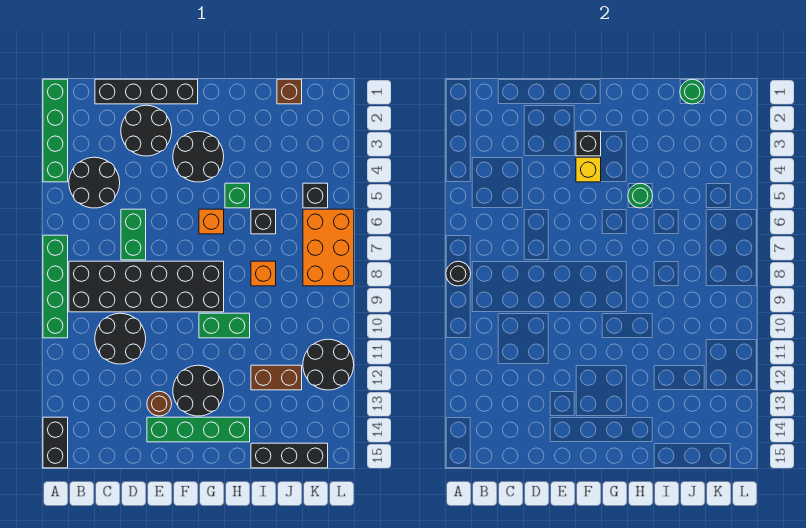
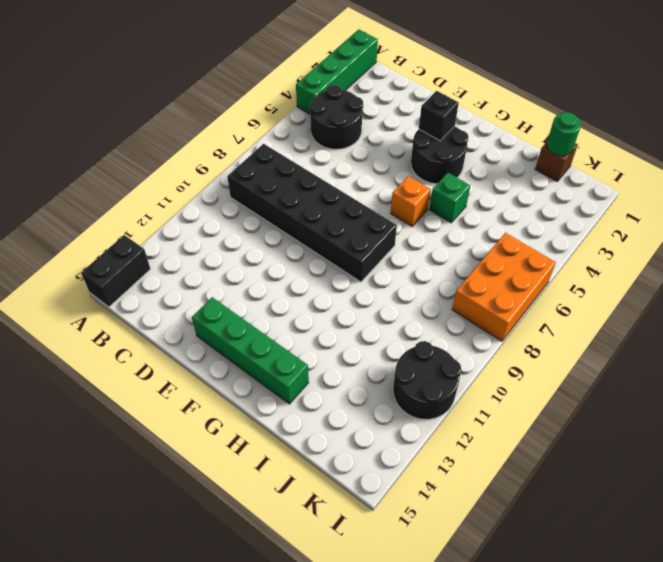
none -> green 1x4 brick [43,235,68,338]
none -> black 1x4 brick [95,79,198,104]
none -> black 2x2 round brick [95,313,146,364]

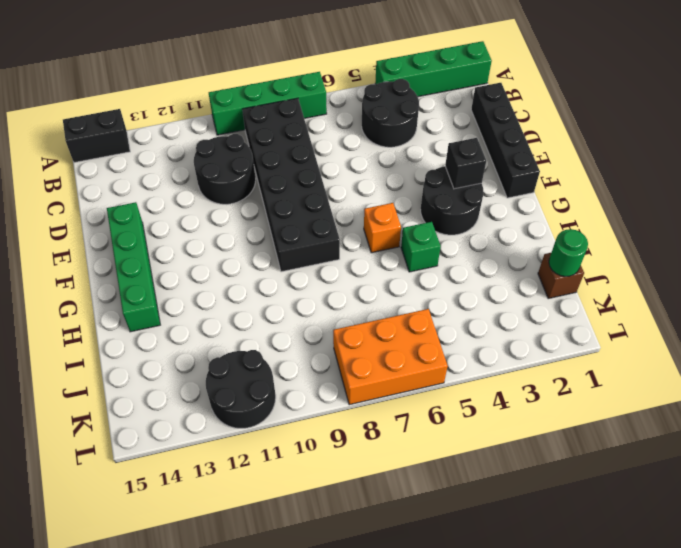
none -> black 2x2 round brick [121,105,172,156]
none -> green 1x2 brick [121,209,146,260]
none -> brown 1x1 round brick [147,391,172,416]

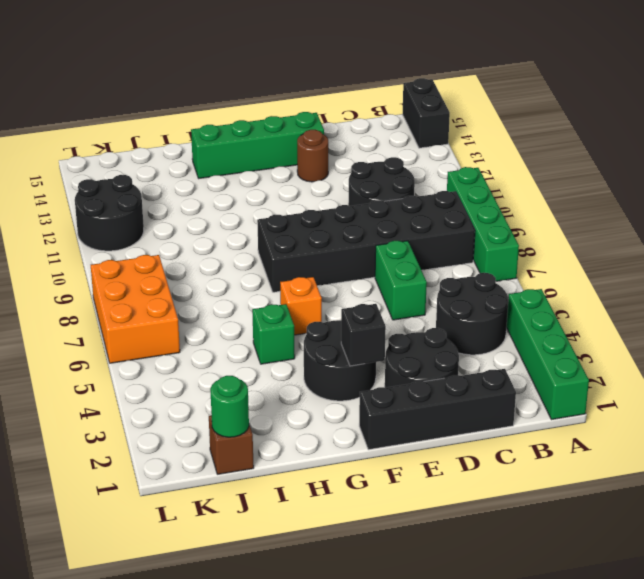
none -> black 2x2 round brick [173,365,224,416]
none -> green 1x2 brick [199,313,250,338]
none -> black 1x1 brick [251,209,276,234]

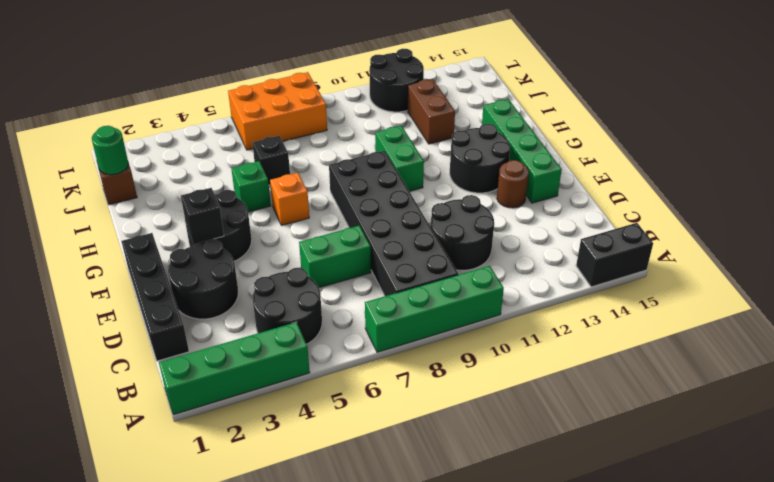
none -> orange 1x1 brick [251,261,276,286]
none -> black 1x3 brick [251,443,328,468]
none -> black 1x1 brick [303,183,328,208]

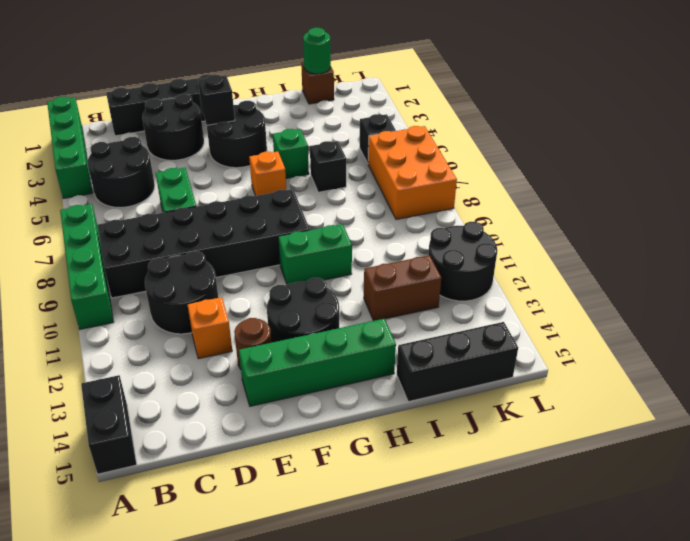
orange 1x1 brick [187,297,232,359] -> orange 1x1 brick moved to [251,261,276,286]
none -> black 1x1 round brick [446,261,471,286]
none -> yellow 1x1 brick [576,157,601,182]
none -> green 1x1 round brick [628,183,653,208]

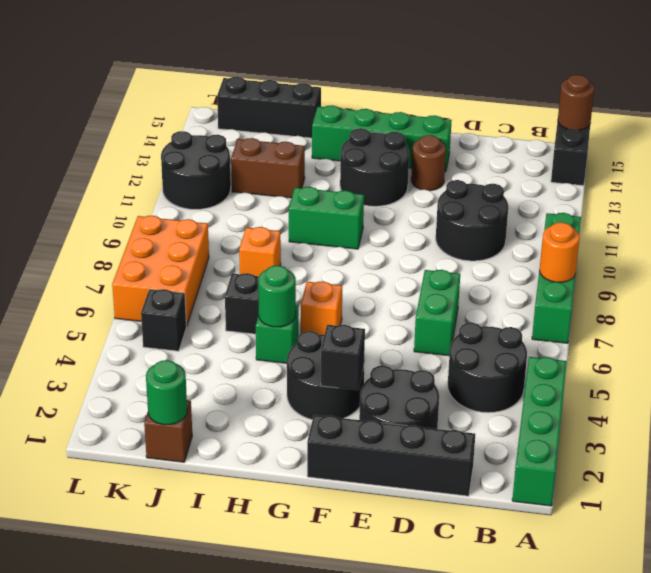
orange 1x1 round brick [540,222,580,282] -> black 1x1 round brick [446,261,471,286]
brown 1x1 round brick [558,75,594,130] -> none
none -> black 2x6 brick [69,261,224,312]
none -> yellow 1x1 brick [576,157,601,182]

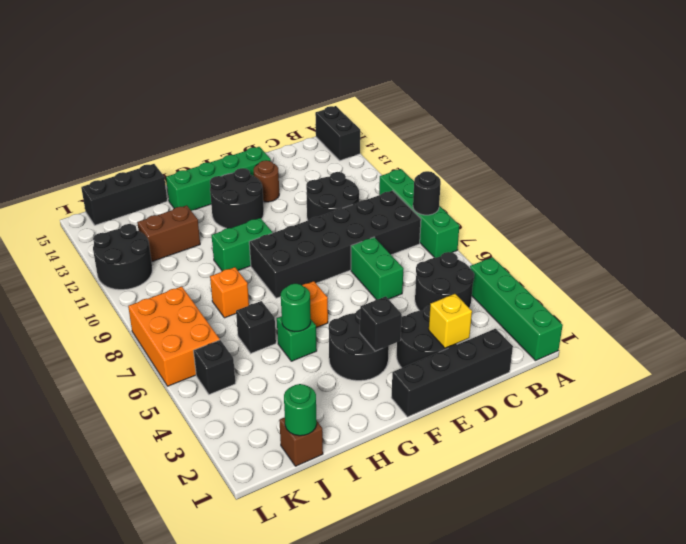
yellow 1x1 brick [429,294,472,348] -> yellow 1x1 brick moved to [576,157,601,182]

